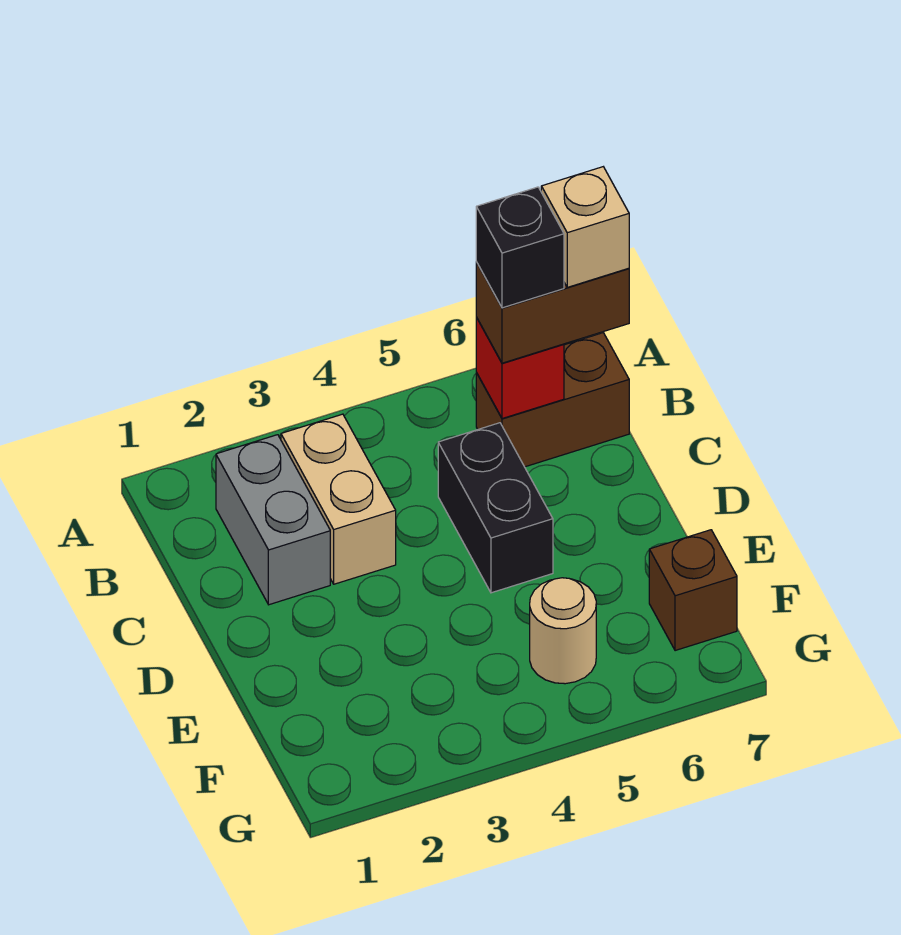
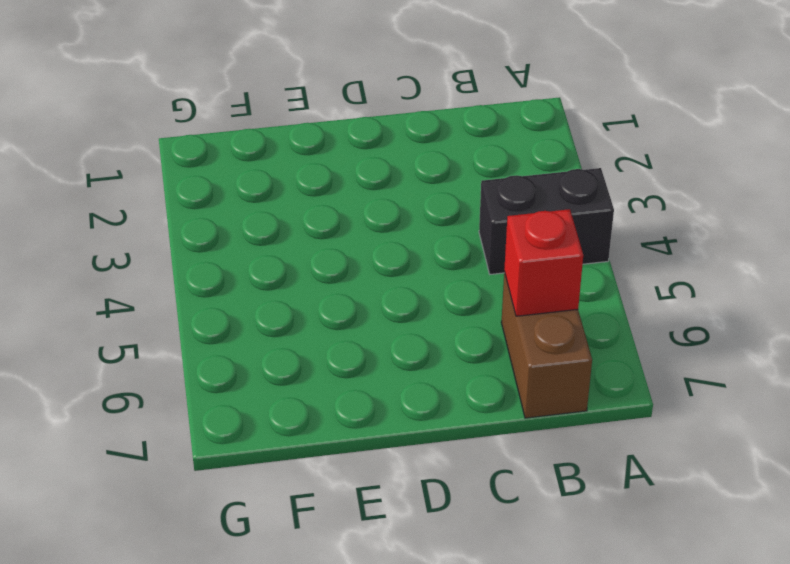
black 1x2 brick [479,168,614,274] -> black 1x2 brick moved to [438,423,553,593]
none -> grey 1x2 brick [216,435,330,605]
none -> tan 1x2 brick [281,414,396,584]

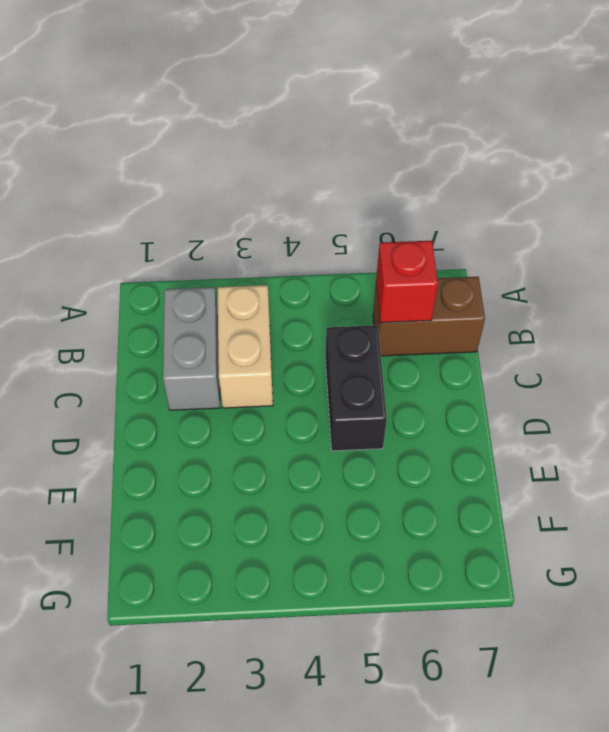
none -> tan 1x1 round brick [530,578,596,684]
none -> brown 1x1 brick [649,530,737,651]

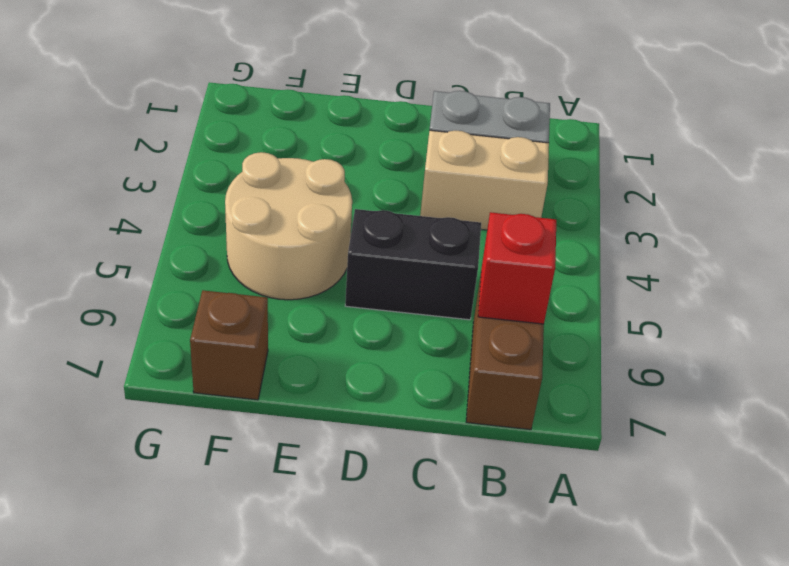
tan 2x2 round brick [225,152,352,300] -> tan 1x1 round brick [530,578,596,684]
none -> brown 1x2 brick [476,262,629,363]
none -> black 1x1 brick [476,187,564,308]

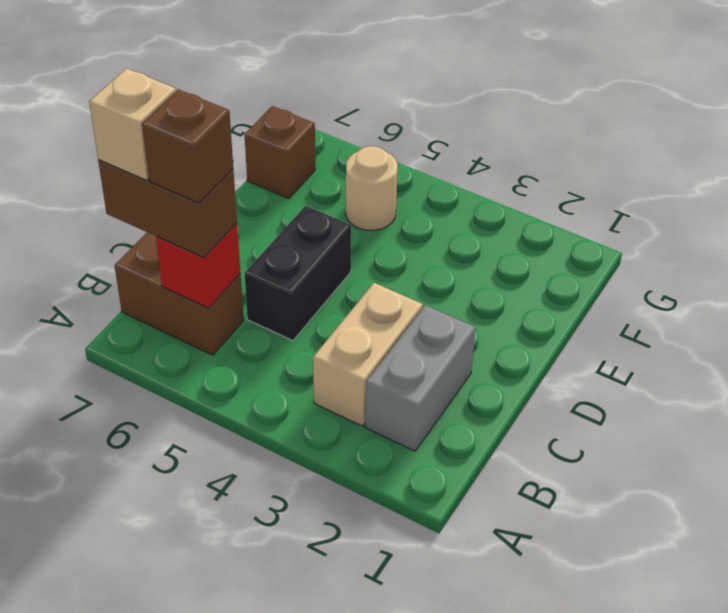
brown 1x1 brick [142,90,233,203] -> black 1x1 brick [476,187,564,308]

